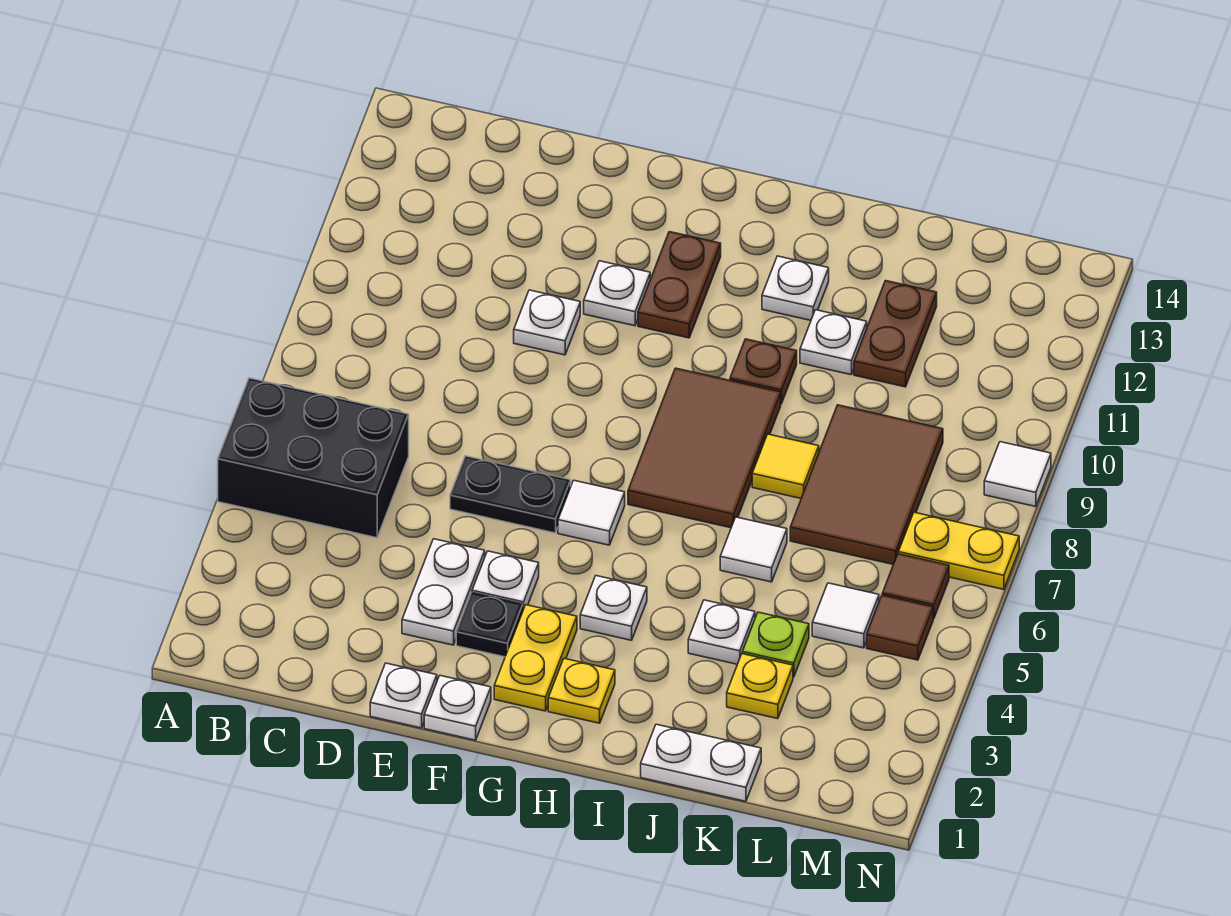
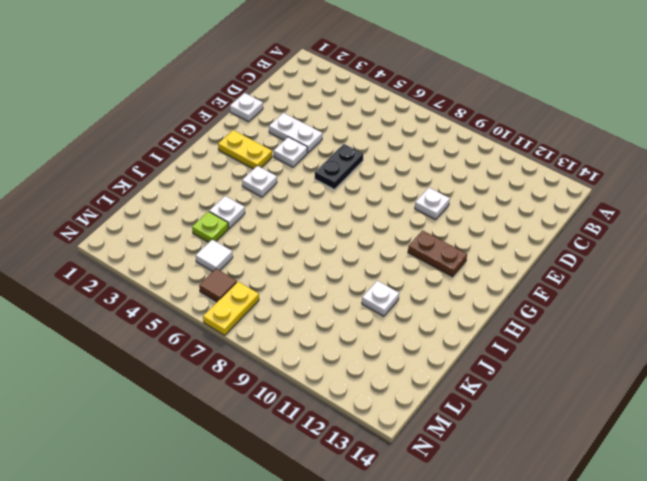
none -> black 2x3 brick [218,378,409,538]
none -> white 1x1 plate [424,676,491,740]
none -> black 1x1 plate [456,593,523,657]
none -> white 1x1 plate [584,261,650,326]

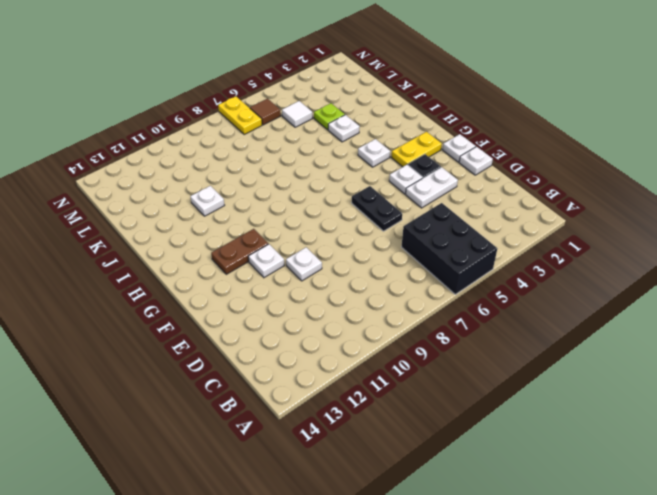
none -> white 1x1 tile [558,480,625,545]
none -> yellow 1x1 plate [548,659,615,723]
none -> brown 2x3 tile [628,368,781,528]
none -> brown 1x1 plate [730,339,797,404]

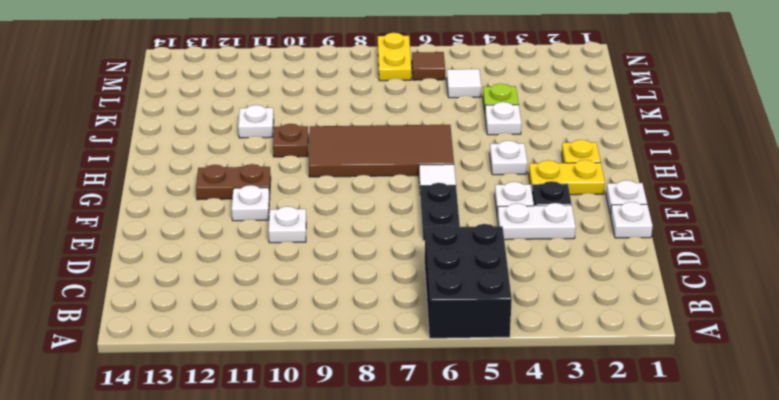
brown 2x4 tile [309,125,454,177] -> brown 2x3 tile [628,368,781,528]
none -> white 1x1 plate [762,256,829,320]
none -> white 1x2 plate [641,724,761,801]
none -> white 1x1 tile [720,517,787,582]
none -> yellow 1x1 tile [752,434,819,498]

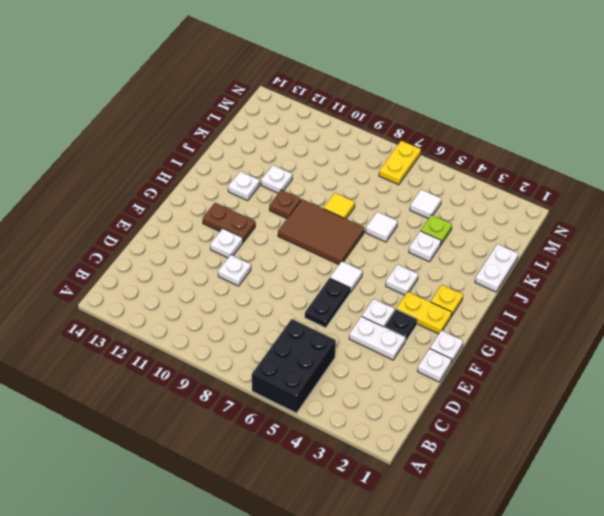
none -> yellow 1x1 plate [727,654,793,719]
none -> brown 2x3 tile [790,405,943,565]
none -> brown 1x2 plate [854,281,937,387]
none -> brown 1x1 tile [867,595,933,660]

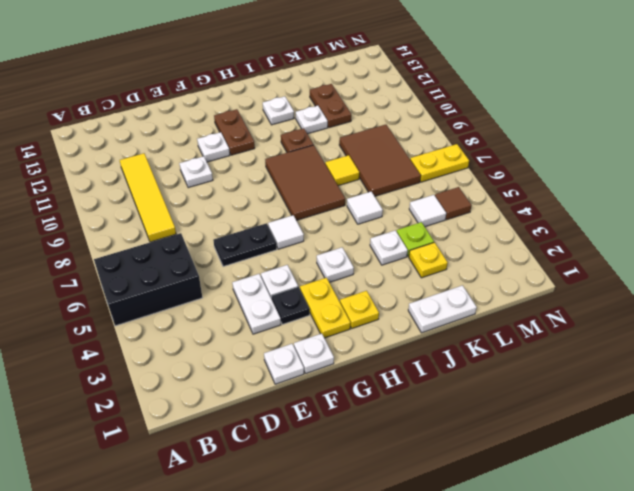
yellow 1x4 tile [120,153,176,242] -> none
none -> brown 1x1 tile [882,554,949,619]
none -> white 1x1 tile [984,442,1051,507]

